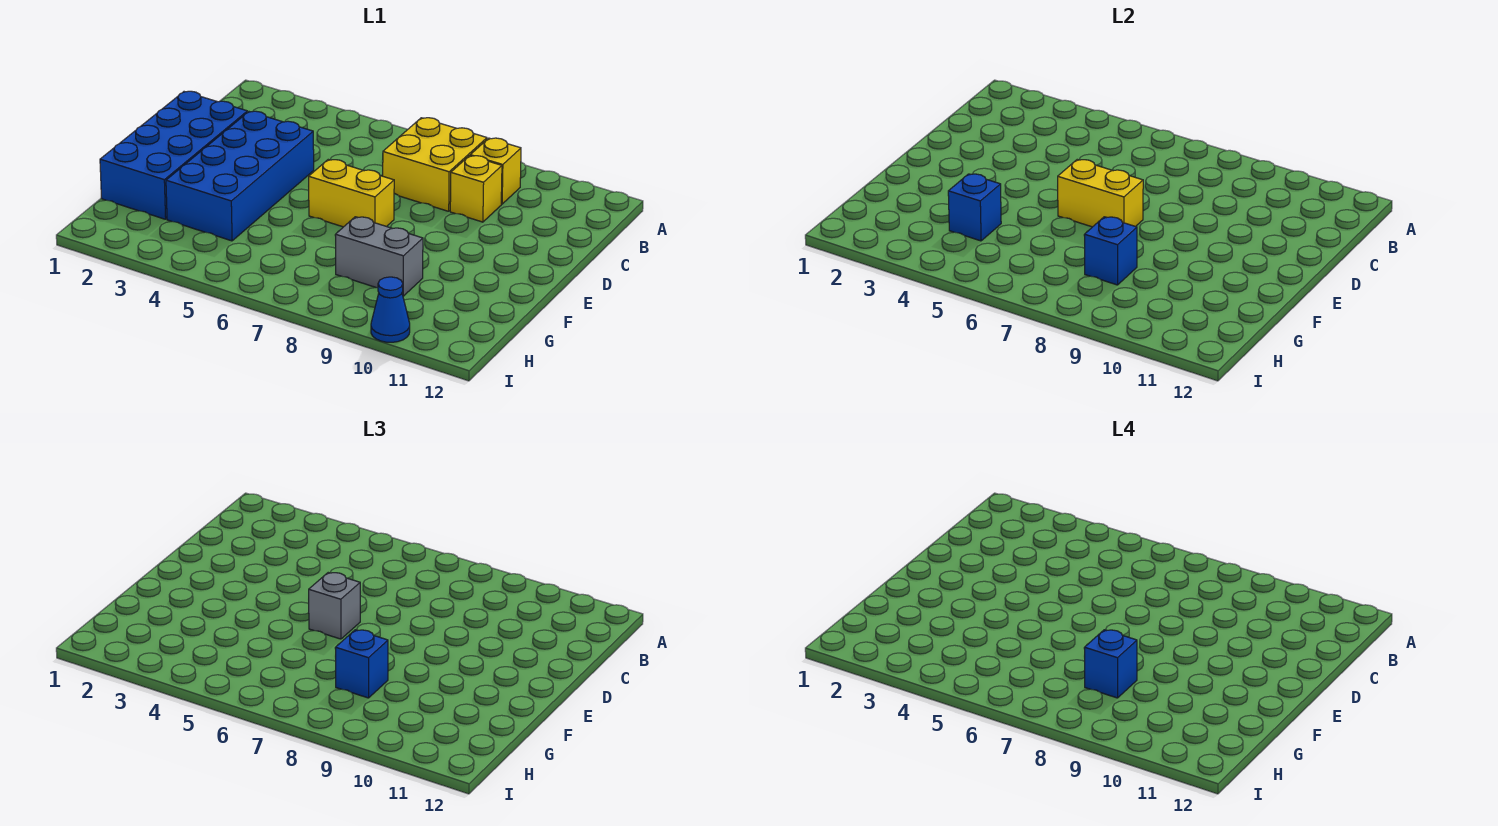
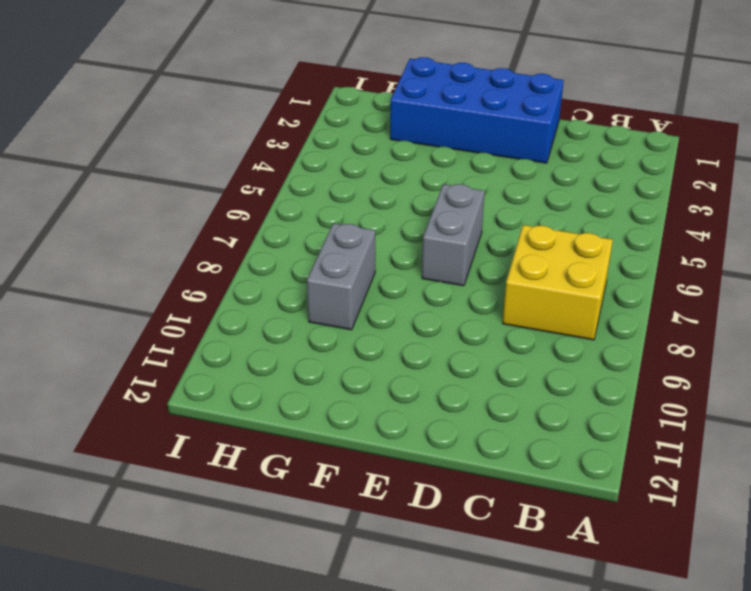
grey 1x2 brick [422,184,485,286] -> yellow 1x2 brick [309,160,394,227]
none -> yellow 1x1 brick [470,138,521,204]
none -> yellow 1x1 brick [450,156,502,222]
none -> blue 2x4 brick [166,111,314,241]

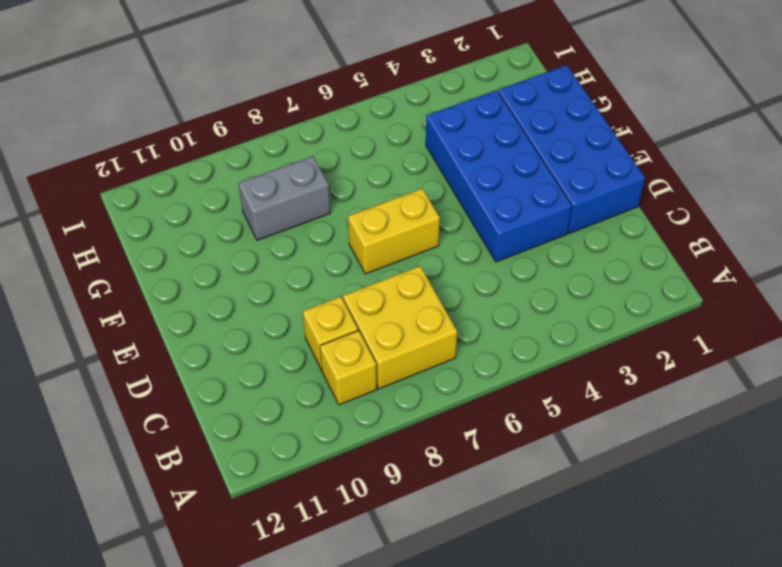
none -> blue 1x1 cone [371,277,410,342]
none -> yellow 1x2 brick [1058,160,1143,227]
none -> blue 1x1 brick [948,174,1001,241]

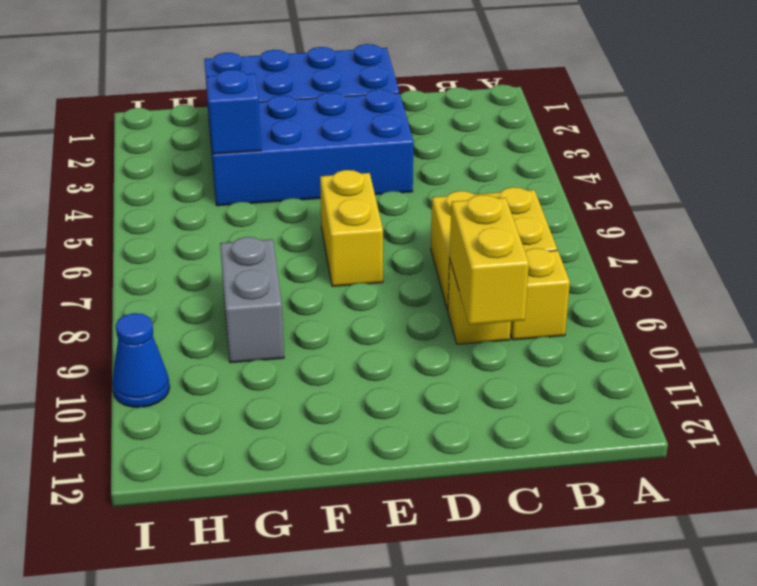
yellow 1x2 brick [450,195,529,325] -> yellow 1x2 brick moved to [1058,160,1143,227]
none -> blue 1x1 brick [1084,217,1137,285]
none -> grey 1x1 brick [309,573,360,639]
none -> blue 1x1 brick [335,630,388,698]

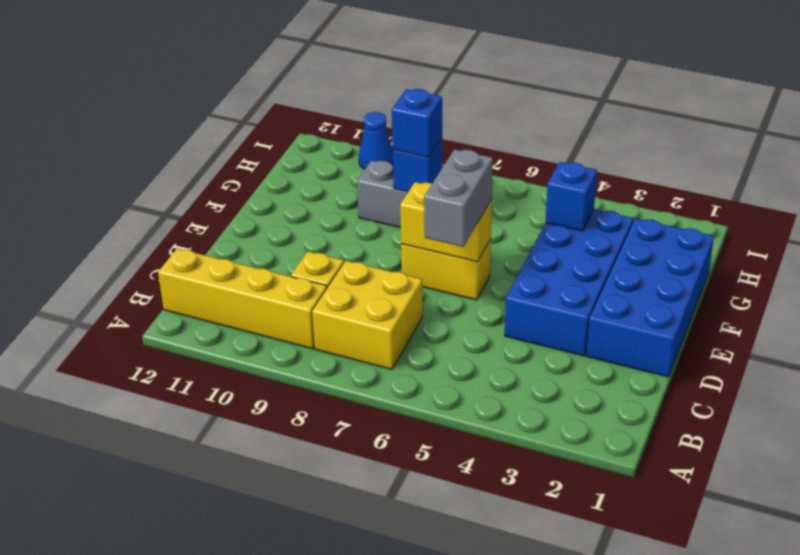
yellow 1x4 brick [158,249,327,349] -> yellow 1x1 brick [470,138,521,204]
grey 1x2 brick [424,149,493,247] -> grey 1x1 brick [309,573,360,639]
none -> blue 1x1 brick [1084,630,1137,698]

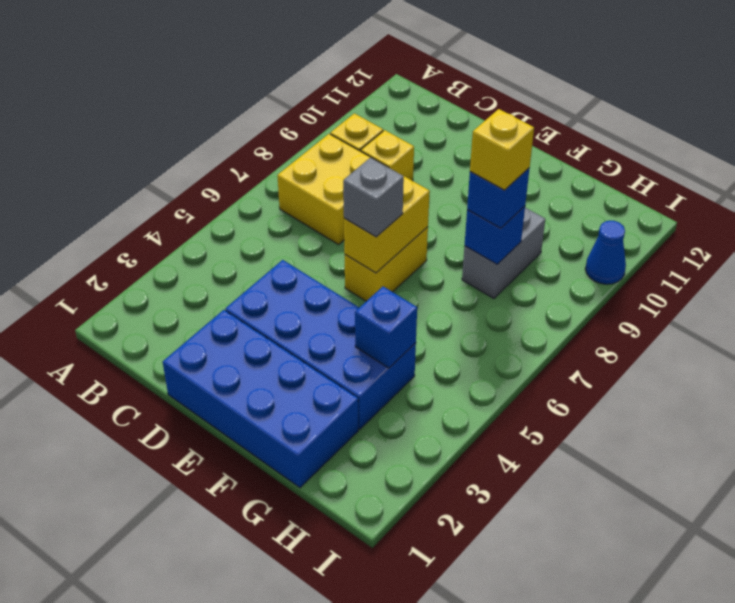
yellow 1x1 brick [470,109,534,190] -> blue 1x1 brick [1084,630,1137,698]

